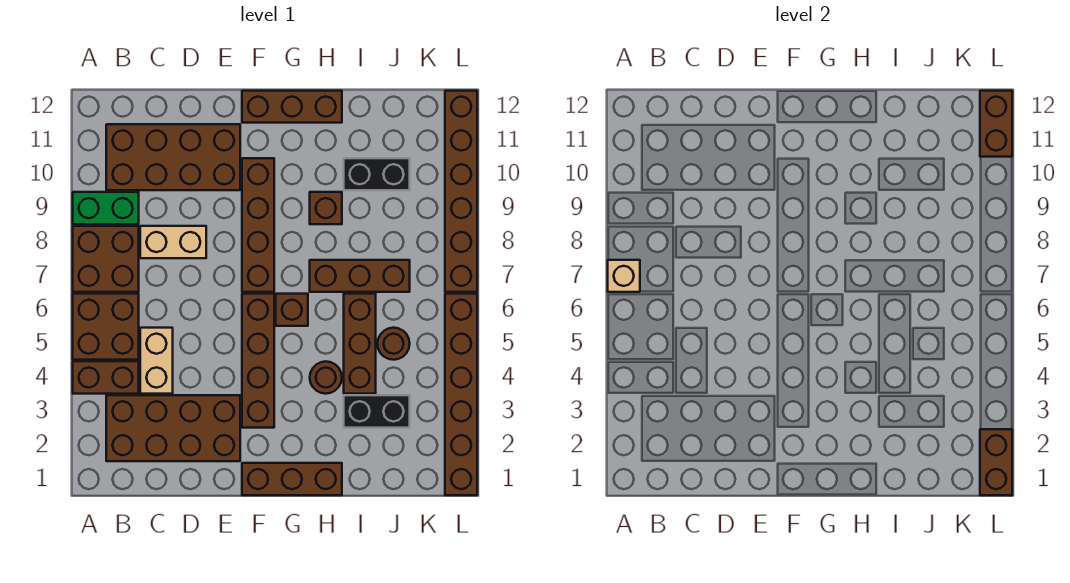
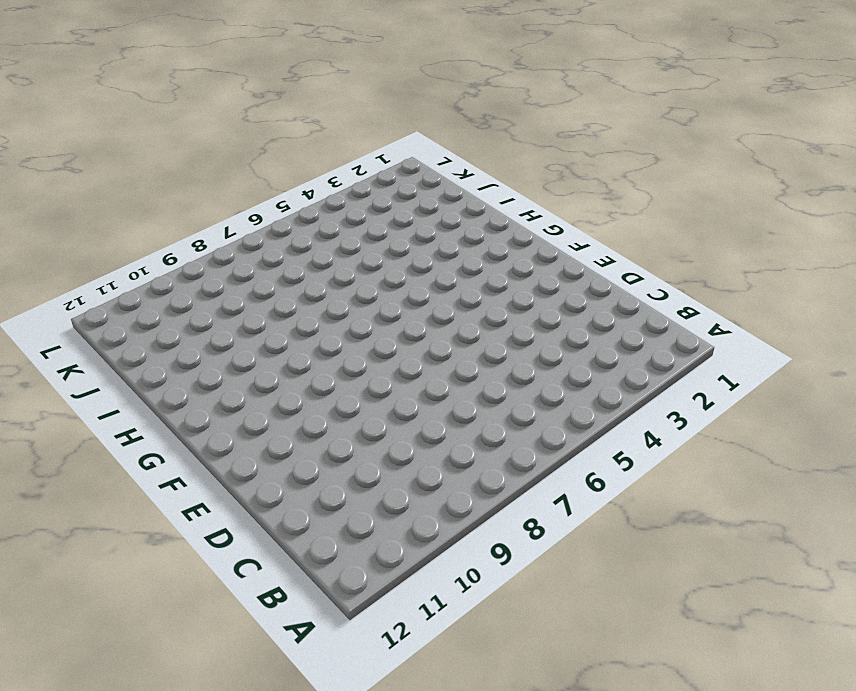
none -> brown 1x2 brick [73,361,139,394]
none -> brown 2x2 brick [73,294,139,360]
none -> brown 2x2 brick [73,226,139,292]

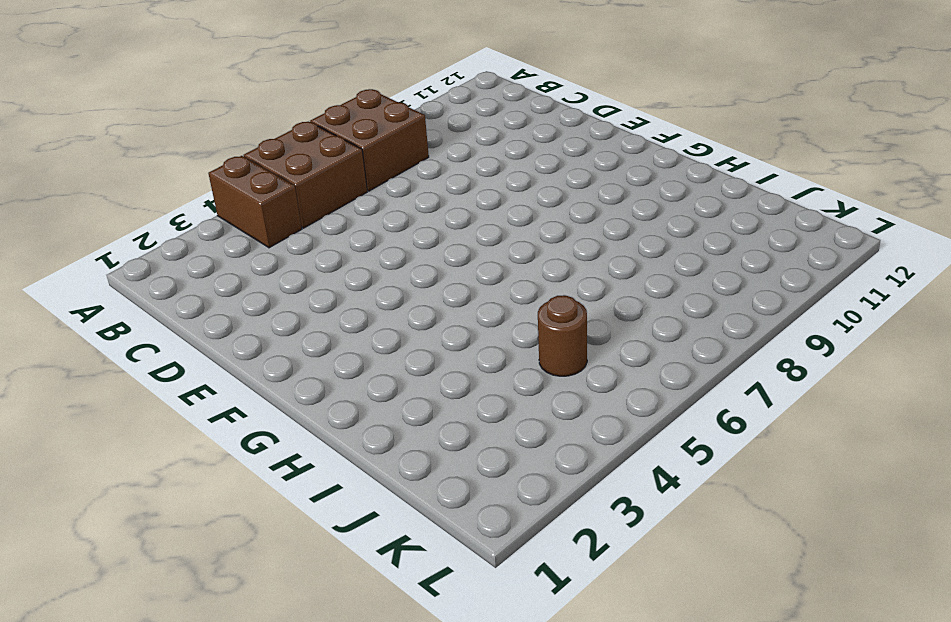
none -> green 1x2 brick [73,192,139,224]
none -> brown 2x4 brick [106,395,240,461]
none -> brown 2x4 brick [106,124,240,190]

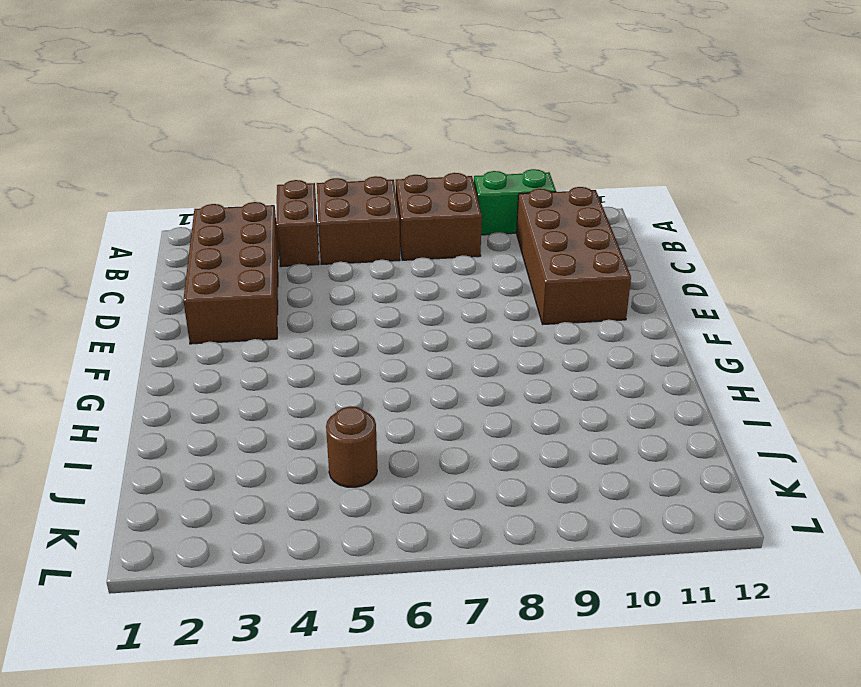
green 1x2 brick [474,169,556,235] -> green 1x2 brick turned to [73,192,139,224]
none -> tan 1x2 brick [140,328,173,394]
none -> tan 1x2 brick [140,226,206,258]
none -> brown 1x3 brick [242,463,342,495]

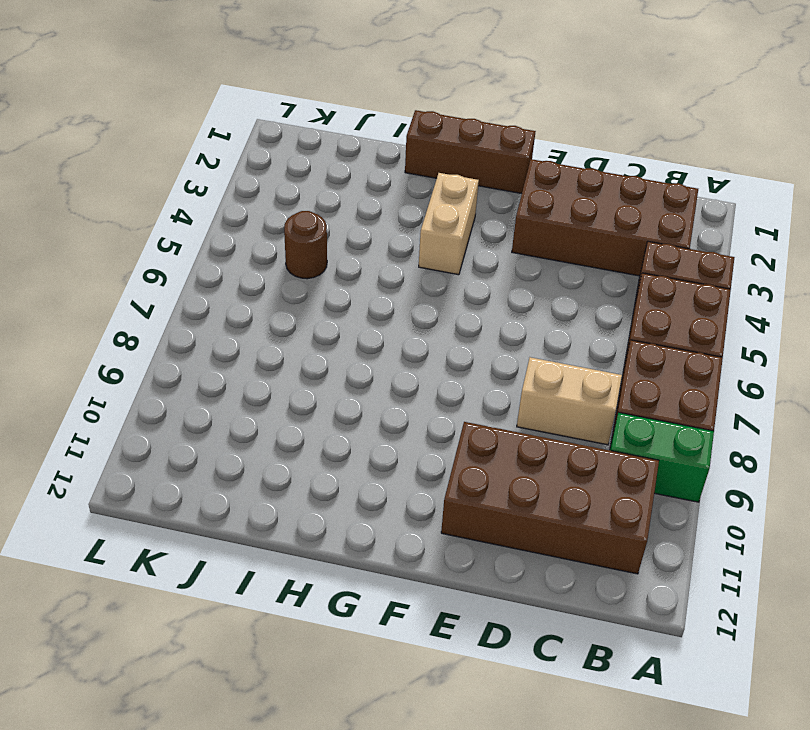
tan 1x2 brick [419,173,479,275] -> tan 1x2 brick moved to [140,328,173,394]
none -> brown 1x4 brick [242,294,274,428]
none -> brown 1x4 brick [242,158,274,292]
none -> brown 1x3 brick [242,91,342,123]

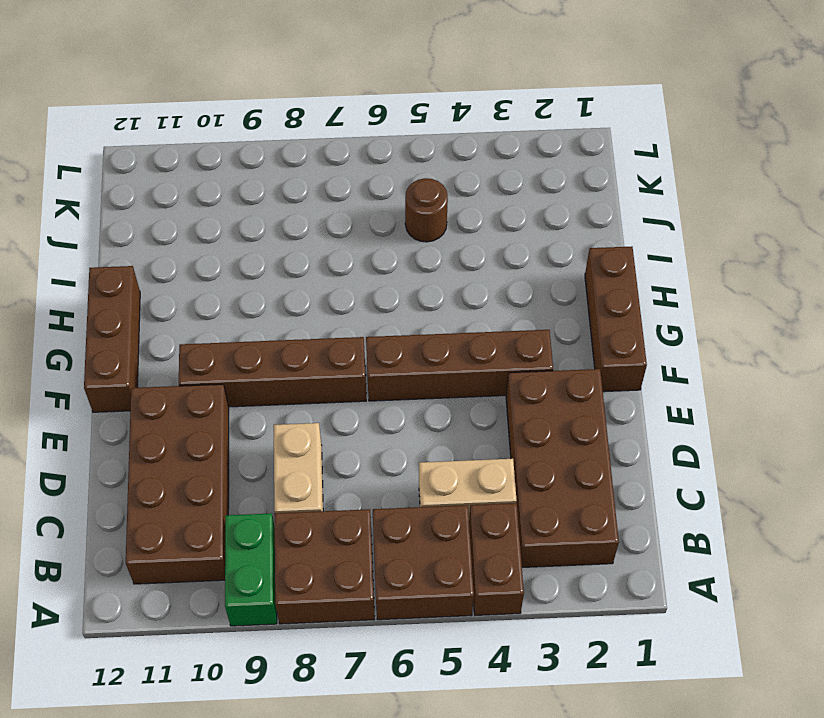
none -> brown 1x1 brick [276,294,308,326]
none -> brown 1x1 round brick [310,361,342,394]
none -> brown 1x3 brick [310,260,410,292]

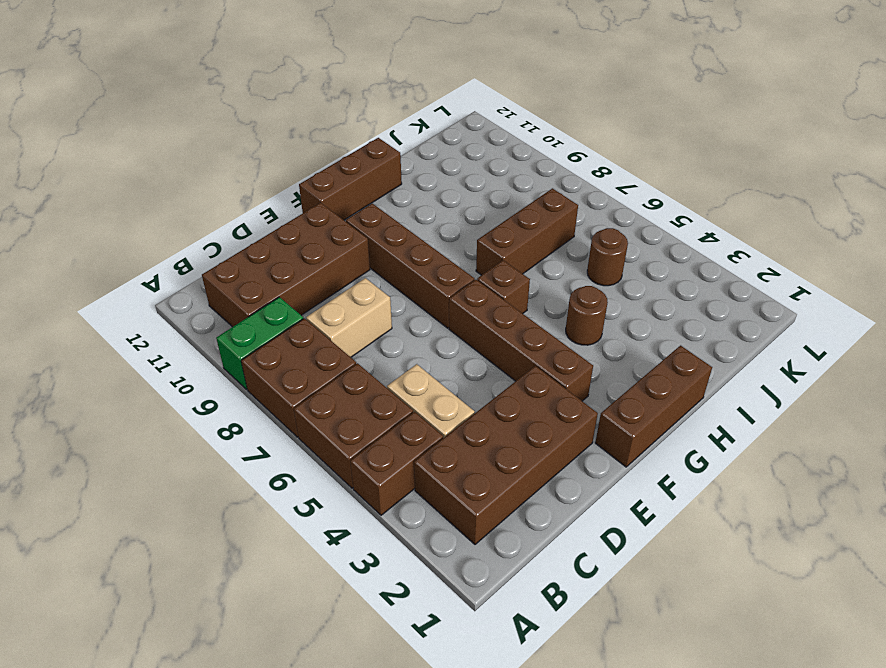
none -> brown 1x1 brick [310,192,342,224]
none -> black 1x2 brick [344,395,410,428]
none -> brown 1x3 brick [344,294,376,394]

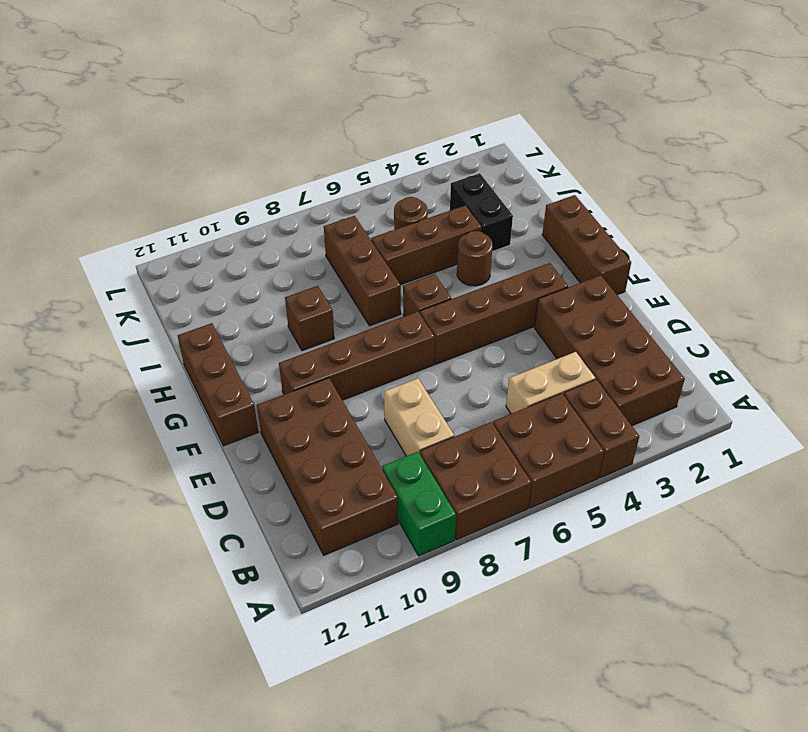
none -> black 1x2 brick [344,158,410,190]
none -> brown 1x6 brick [445,294,477,495]
none -> brown 1x6 brick [445,91,477,292]

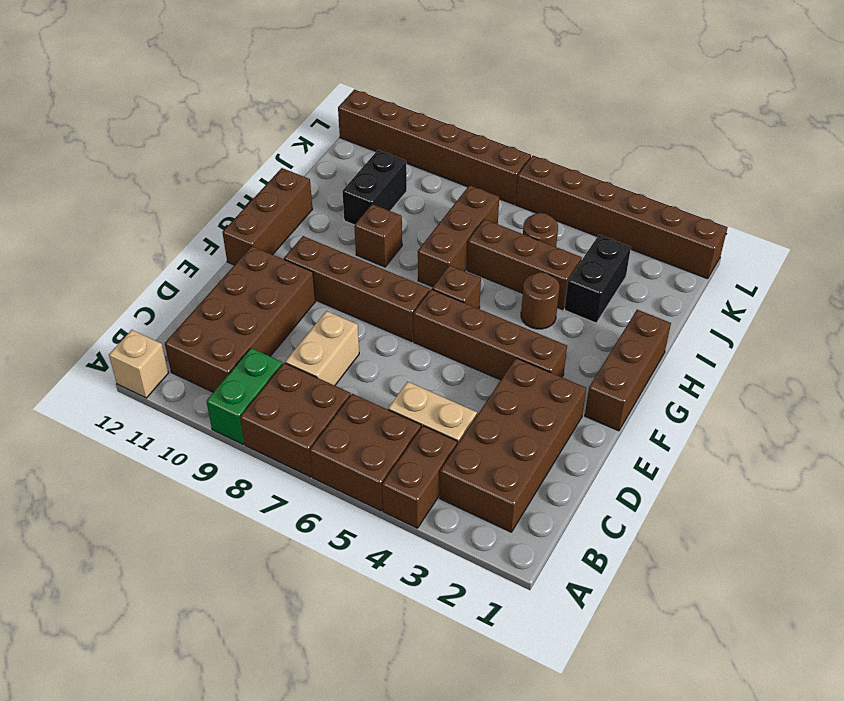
tan 1x1 brick [109,330,168,398] -> tan 1x1 brick moved to [608,260,640,292]
none -> brown 1x2 brick [980,429,1012,495]
none -> brown 1x2 brick [980,91,1012,157]

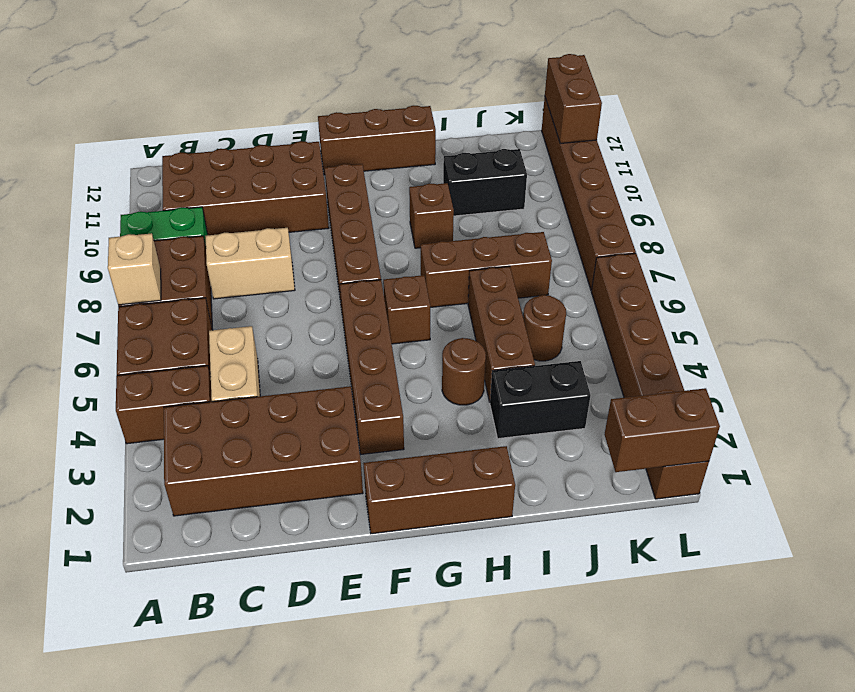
brown 1x2 brick [604,388,720,472] -> brown 1x2 brick turned to [980,429,1012,495]

